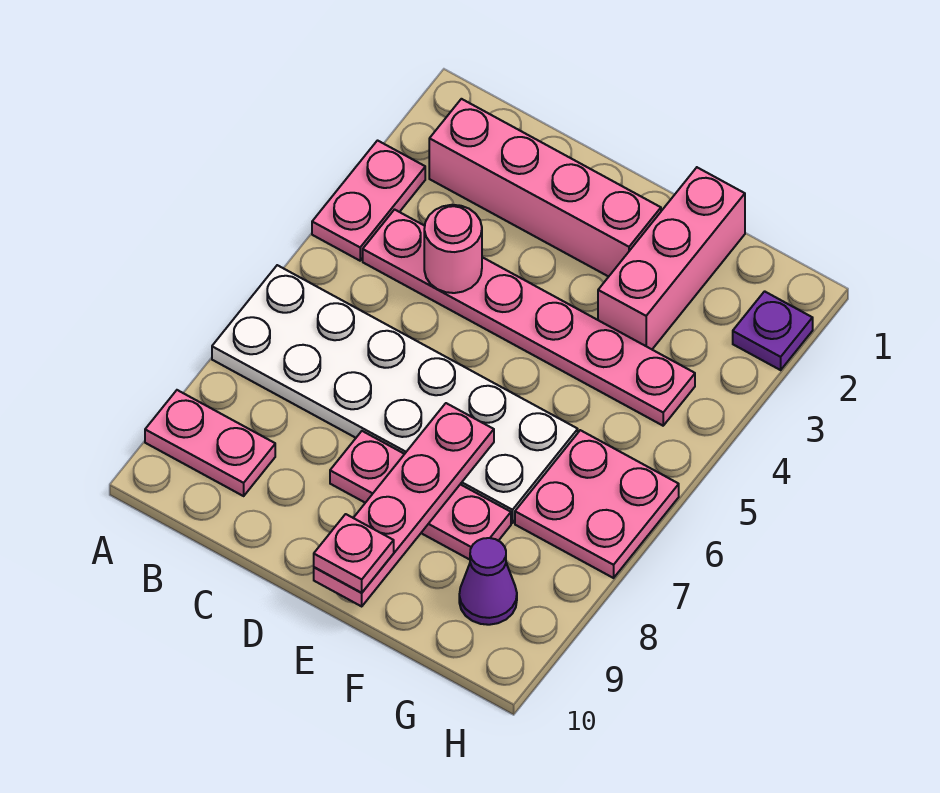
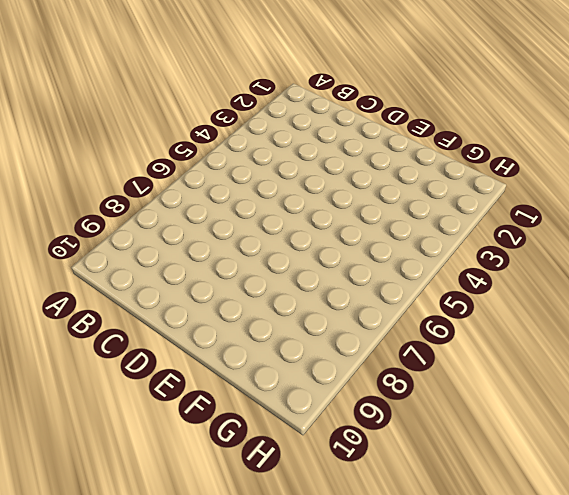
none -> pink 1x2 plate [312,141,425,261]
none -> white 2x6 plate [212,265,578,523]
none -> pink 1x2 plate [145,390,275,496]

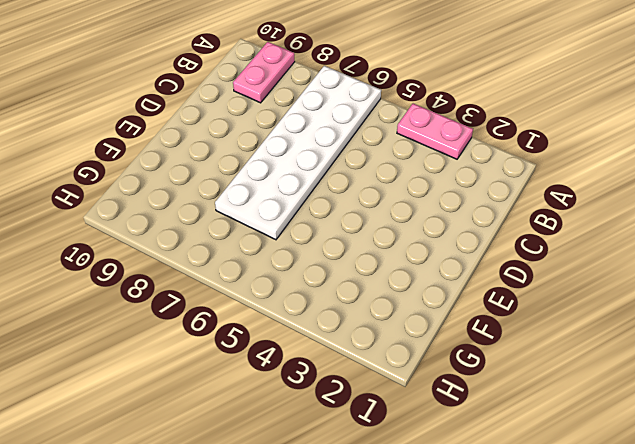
none -> pink 1x4 brick [429,99,661,277]
none -> pink 1x6 plate [363,210,695,426]
none -> pink 1x3 plate [330,431,511,560]

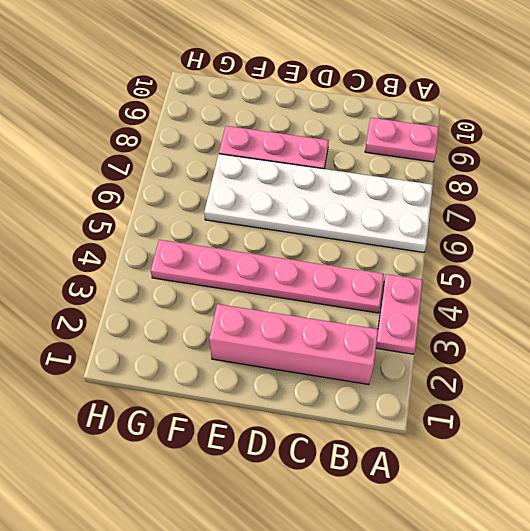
none -> pink 1x3 brick [598,167,745,349]
none -> pink 2x2 plate [515,430,679,578]
none -> purple 1x1 cone [459,538,517,625]

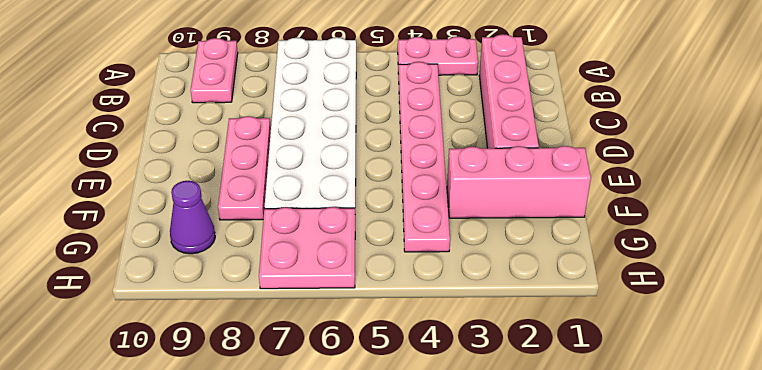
none -> purple 1x1 plate [733,291,813,370]
none -> pink 1x1 round brick [424,205,482,293]
none -> pink 1x4 plate [314,403,494,606]

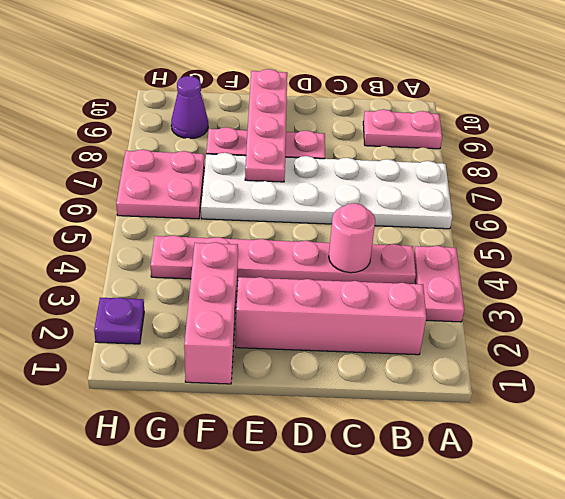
none -> pink 1x1 plate [314,514,394,593]

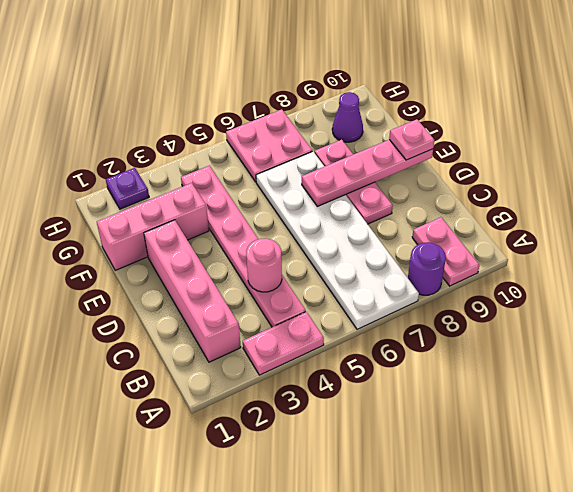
purple 1x1 round brick [408,242,446,295] -> none

